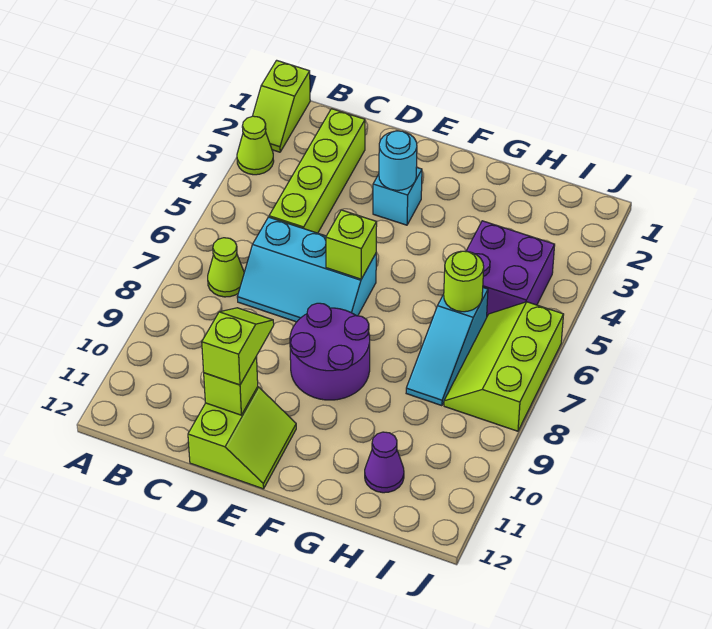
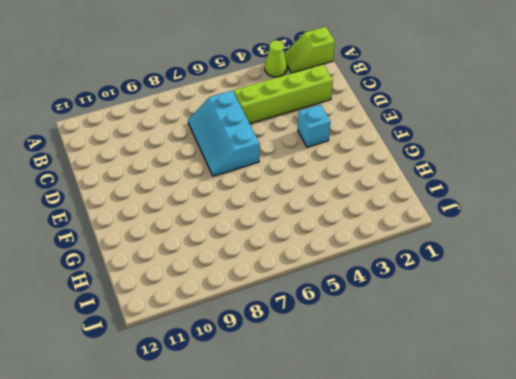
none -> lime 1x1 cone [208,238,244,297]
none -> lime 2x2 slope [188,387,296,489]
none -> purple 2x2 round brick [290,303,370,400]

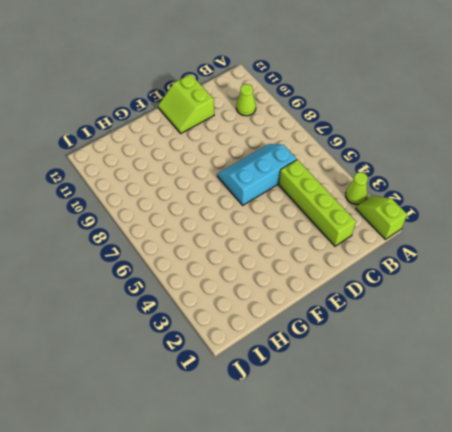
lime 1x1 cone [236,84,256,116] -> lime 1x1 cone moved to [208,238,244,297]
none -> cyan 1x1 brick [373,167,422,225]
none -> purple 2x2 round brick [290,303,370,400]
none -> purple 2x2 brick [467,221,555,316]

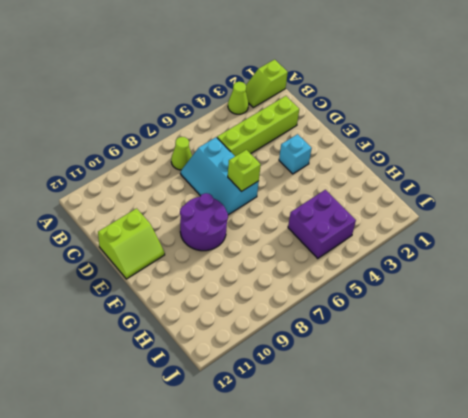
none -> cyan 1x3 slope [406,288,488,406]
none -> purple 1x1 cone [365,432,404,493]
none -> lime 2x3 slope [444,302,564,431]

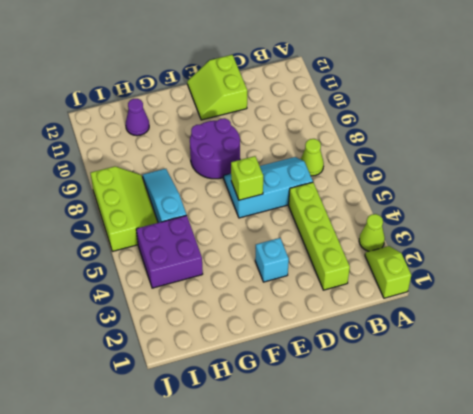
none -> lime 1x1 brick [204,357,258,415]
none -> cyan 1x1 round brick [379,131,417,190]
none -> lime 1x1 round brick [443,251,484,312]

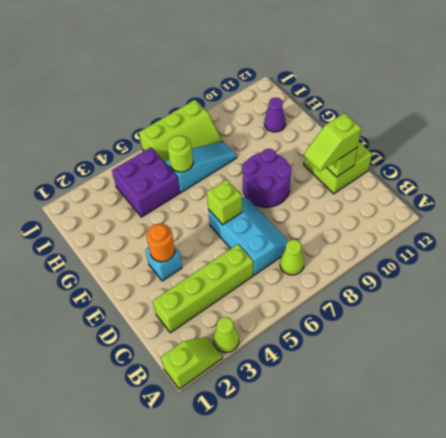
orange 1x1 round brick [146,224,175,262] -> cyan 1x1 round brick [379,131,417,190]

